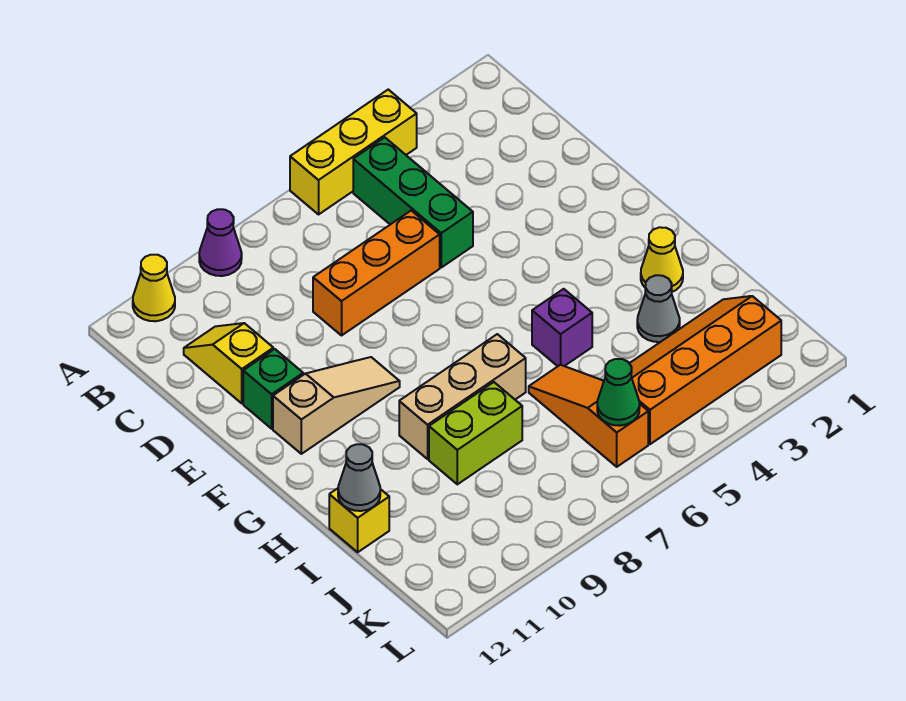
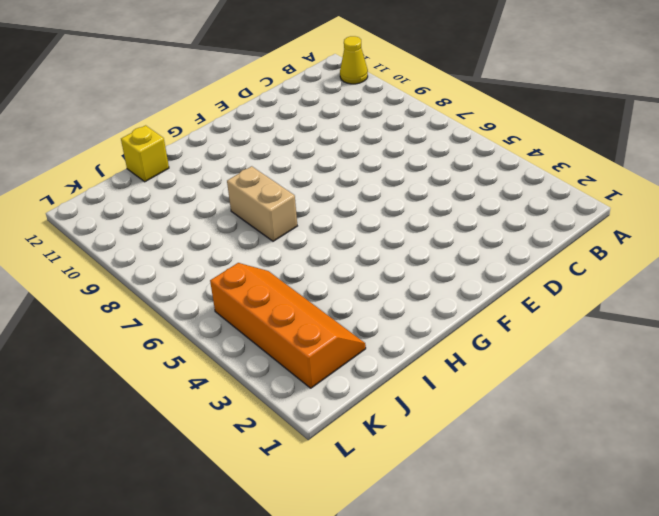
tan 1x2 brick [227,166,297,241] -> tan 1x3 brick [399,334,526,459]
none -> yellow 1x3 brick [290,90,417,214]
none -> purple 1x1 cone [199,209,242,276]
none -> green 1x3 brick [353,137,473,267]

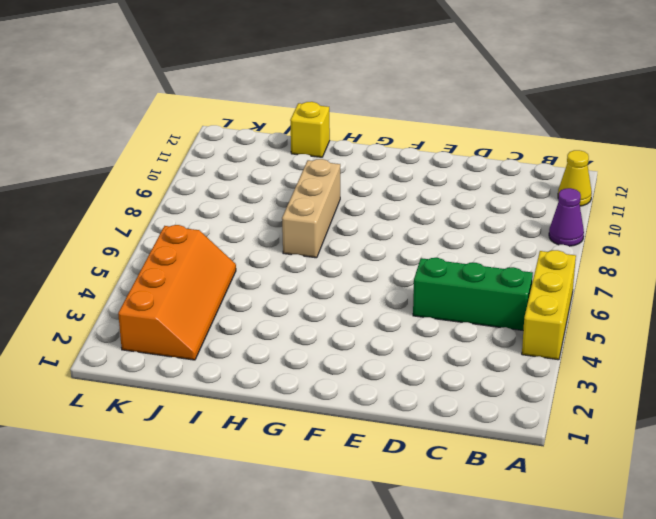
none -> yellow 1x2 slope [184,323,273,403]
none -> orange 1x3 brick [313,211,440,335]
none -> green 1x1 brick [243,349,303,429]

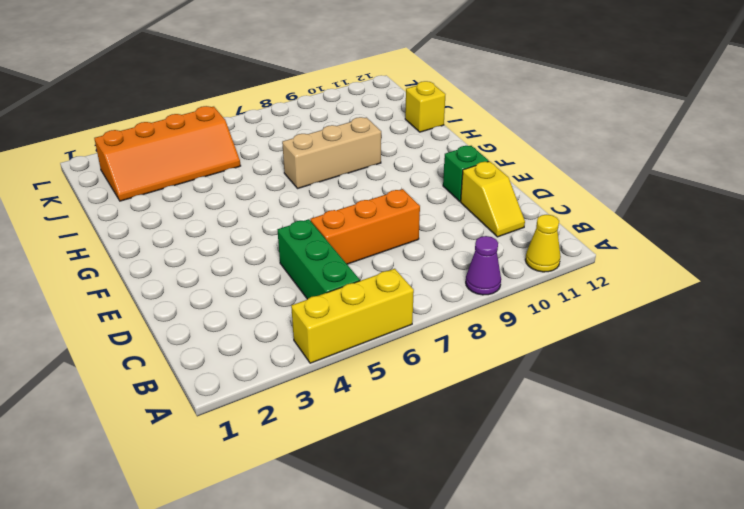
none -> tan 1x3 slope [273,357,400,454]
none -> yellow 1x1 cone [641,227,683,292]
none -> purple 1x1 brick [532,289,592,366]

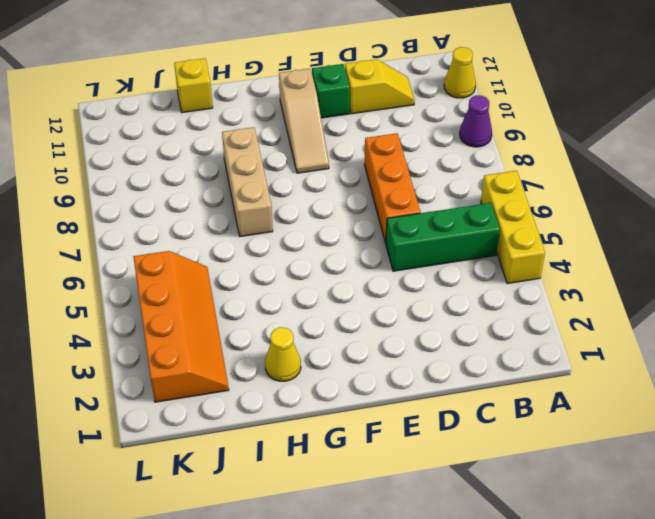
none -> purple 1x1 brick [532,289,592,366]
none -> grey 1x1 cone [637,275,680,342]
none -> orange 1x3 slope [529,365,648,467]

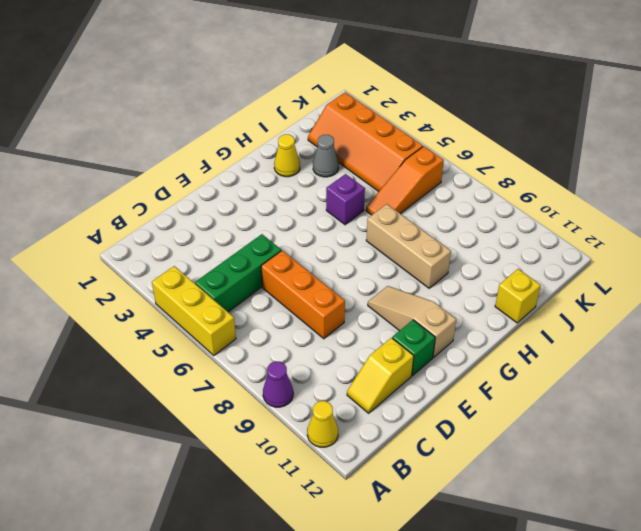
none -> lime 1x2 brick [429,382,522,484]
none -> grey 1x1 cone [338,444,380,511]
none -> green 1x1 cone [597,359,640,426]

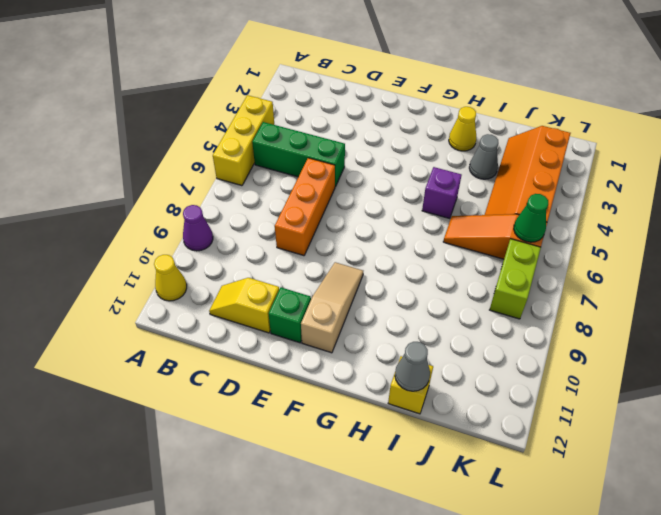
lime 1x2 brick [490,239,541,319] -> lime 1x2 brick moved to [429,382,522,484]
none -> tan 1x3 brick [399,334,526,459]

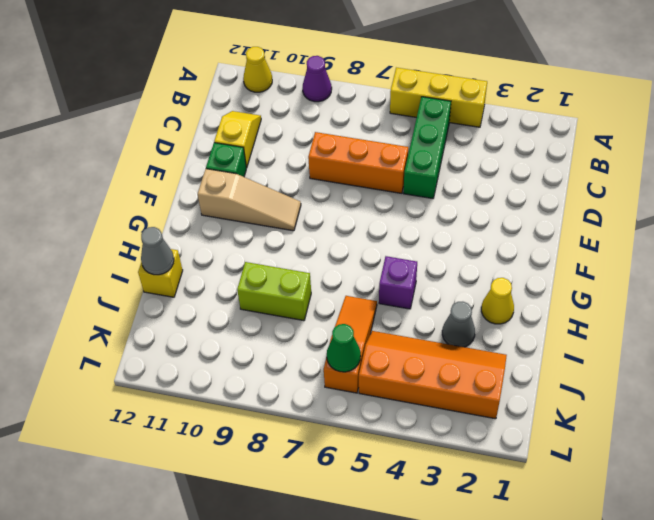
none -> tan 1x3 brick [399,334,526,459]

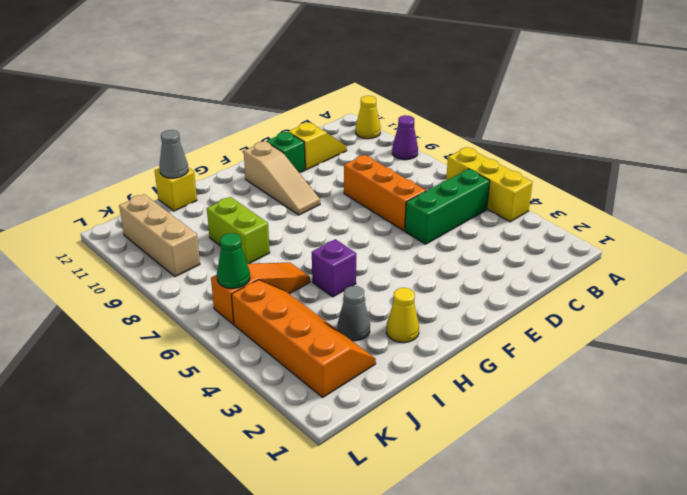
tan 1x3 brick [119,194,200,277] -> tan 1x3 brick moved to [399,334,526,459]

